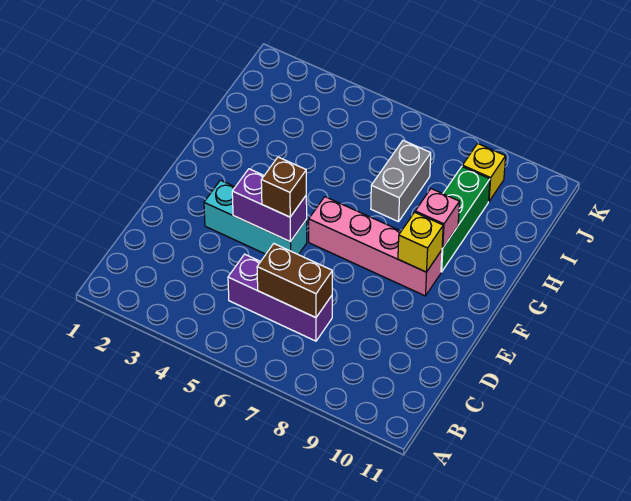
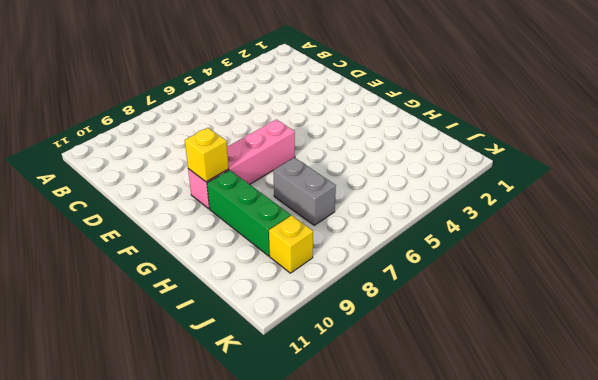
none -> purple 1x3 brick [228,254,332,341]
none -> cyan 1x3 brick [204,180,307,255]

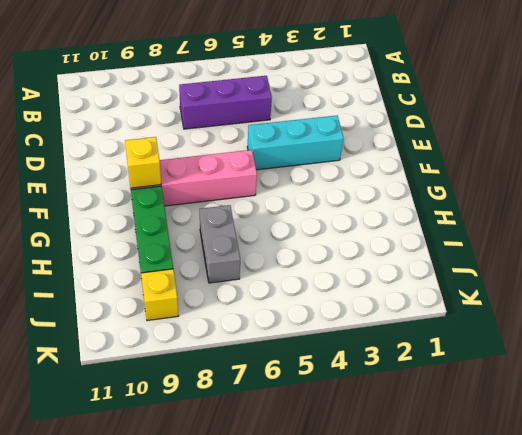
none -> brown 1x2 brick [257,244,332,318]
none -> purple 1x2 brick [232,169,307,242]

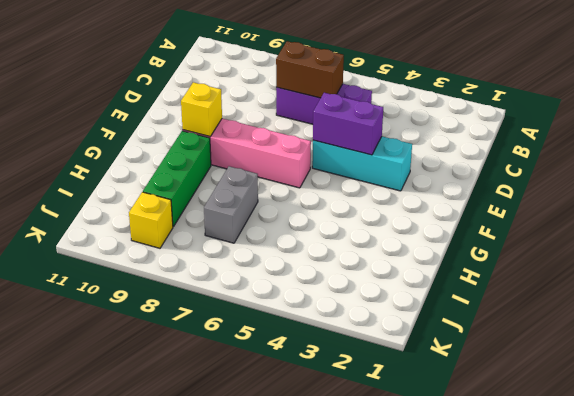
none -> pink 1x1 brick [415,189,459,248]
none -> brown 1x1 brick [261,157,306,217]

